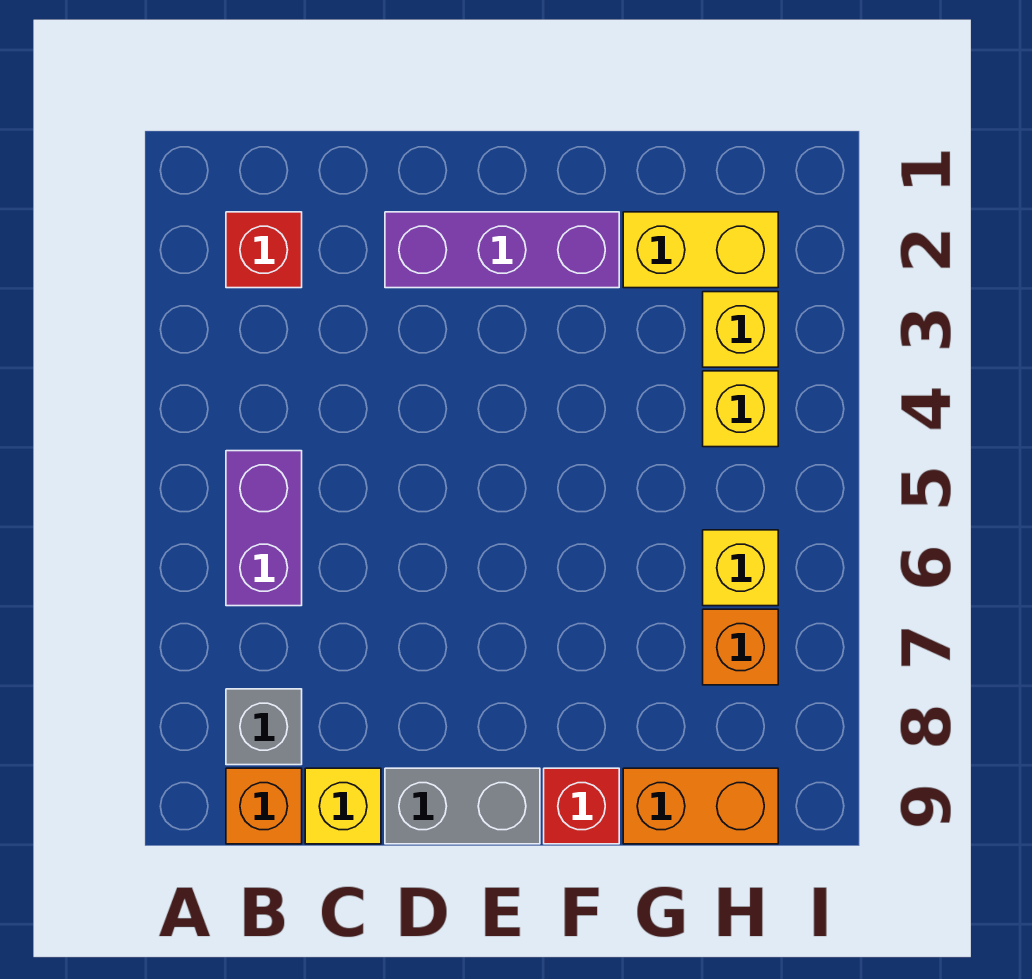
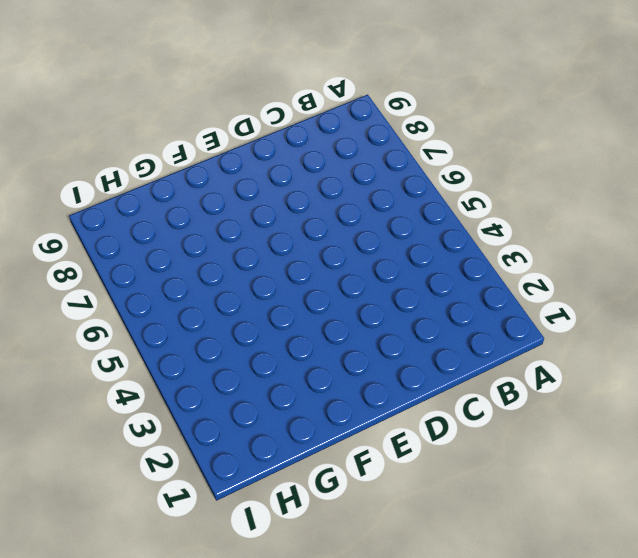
none -> red 1x1 brick [226,212,302,288]
none -> purple 1x2 brick [226,451,302,606]
none -> grey 1x1 brick [226,689,302,765]

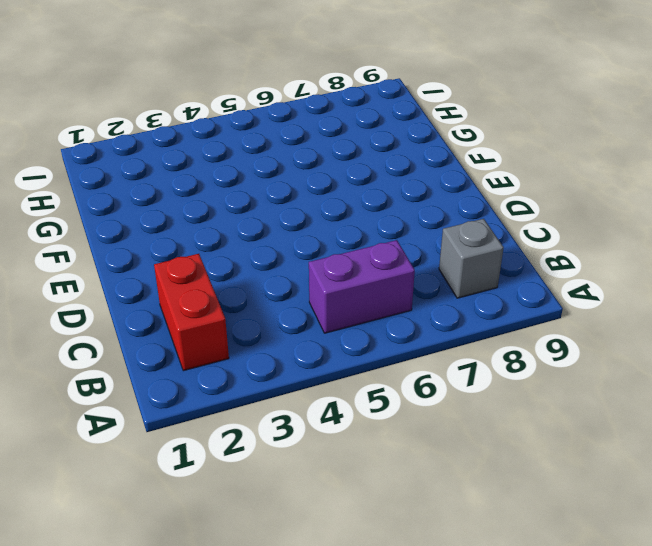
red 1x2 brick [154,254,229,371] -> red 1x1 brick [226,212,302,288]
none -> orange 1x1 brick [226,768,302,844]
none -> yellow 1x1 brick [305,768,381,844]
none -> purple 1x3 brick [385,212,619,288]

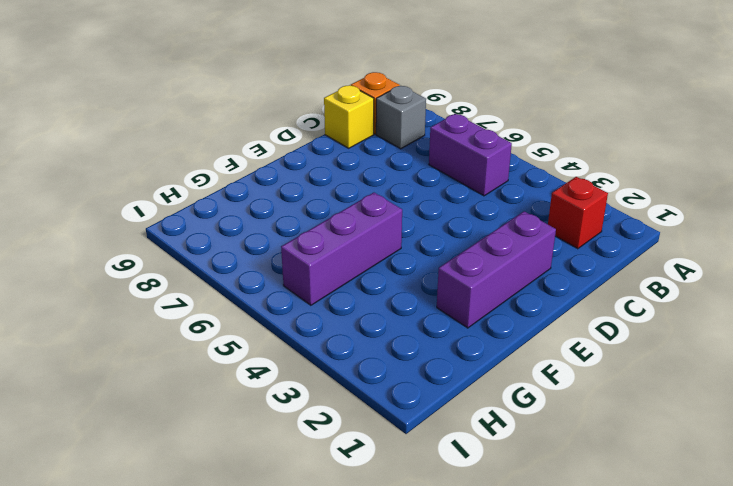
purple 1x3 brick [281,193,402,305] -> none
none -> grey 1x2 brick [385,768,540,844]
none -> red 1x1 brick [544,768,619,844]
none -> yellow 1x2 brick [623,212,778,288]

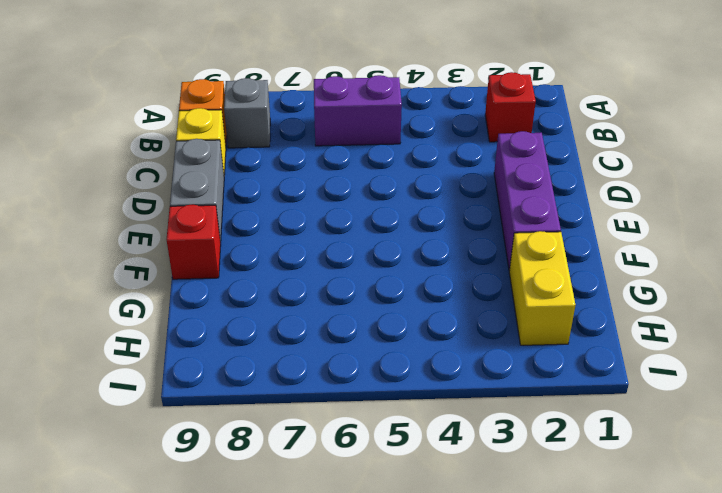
none -> orange 1x2 brick [623,768,778,844]
none -> yellow 1x1 brick [703,292,778,367]
none -> yellow 1x1 brick [703,371,778,447]

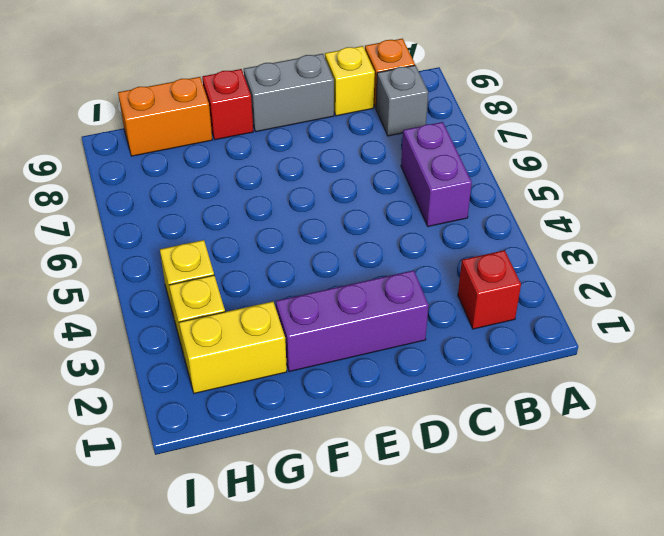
none -> yellow 1x1 brick [703,530,778,606]
none -> orange 1x1 brick [703,609,778,685]

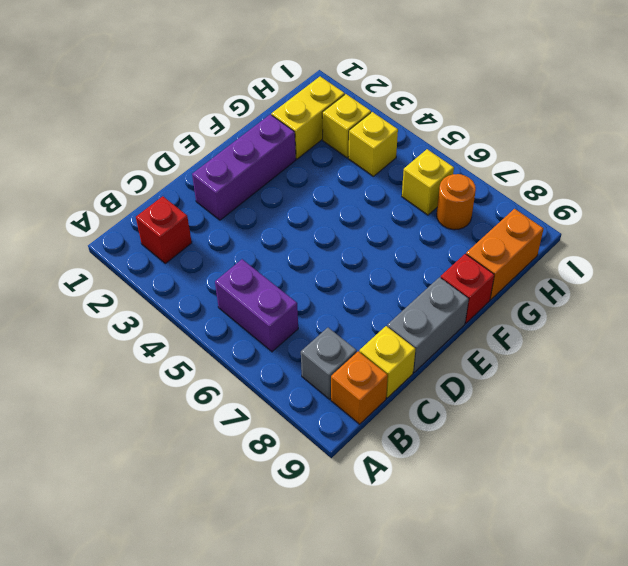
orange 1x1 round brick [437,174,476,230] -> orange 1x1 brick [703,609,778,685]

